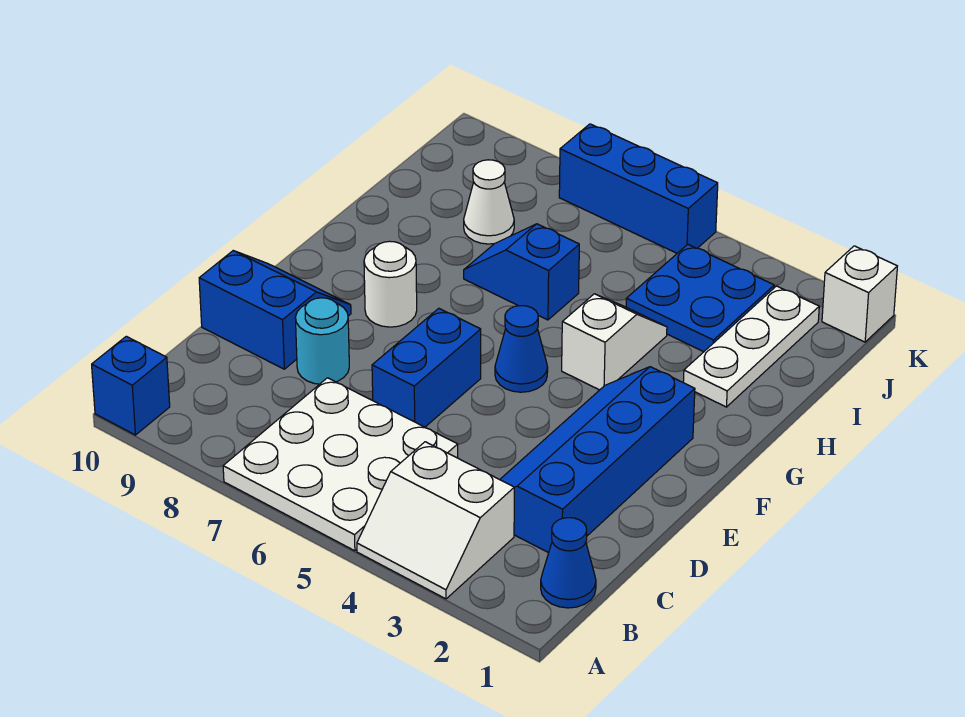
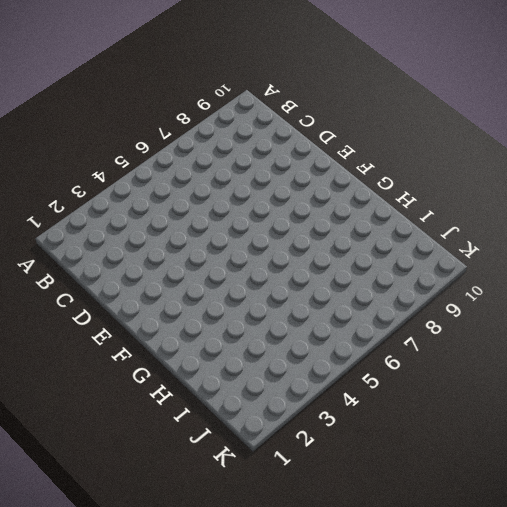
none -> white 2x2 slope [357,442,514,599]
none -> white 3x3 plate [223,378,458,551]
none -> blue 1x1 brick [92,336,170,435]

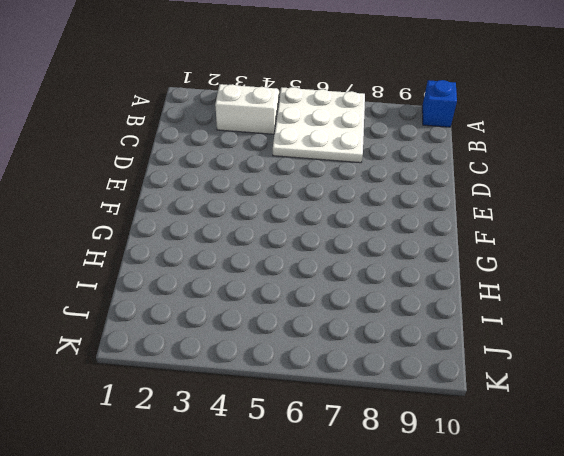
none -> blue 1x1 cone [541,518,596,608]
none -> blue 2x4 slope [500,367,695,553]
none -> blue 1x2 brick [372,308,481,427]

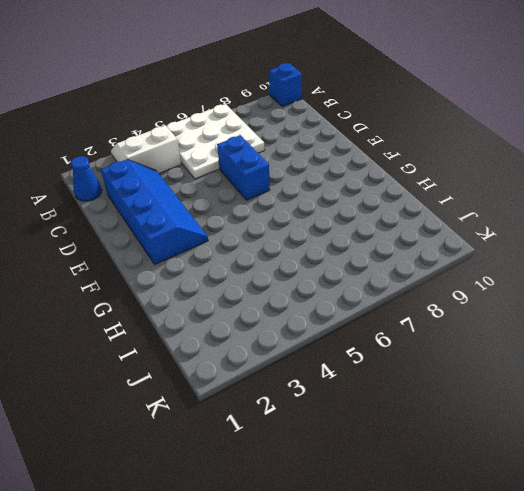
none -> cyan 1x1 round brick [295,298,349,384]
none -> blue 2x2 slope [199,251,351,369]
none -> blue 1x1 cone [495,306,548,392]

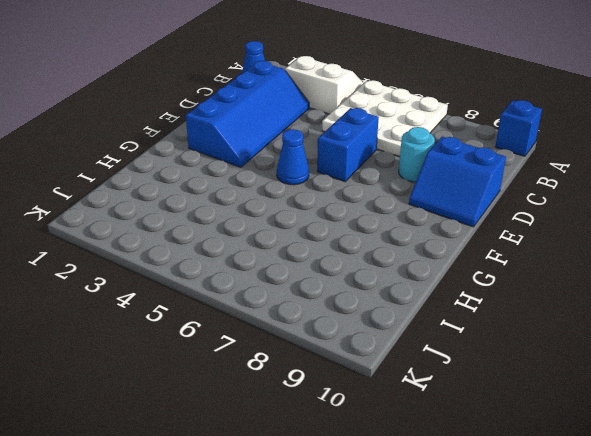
none -> white 1x1 round brick [364,241,417,327]
none -> white 1x2 slope [562,294,667,390]
none -> white 1x3 plate [683,286,819,407]

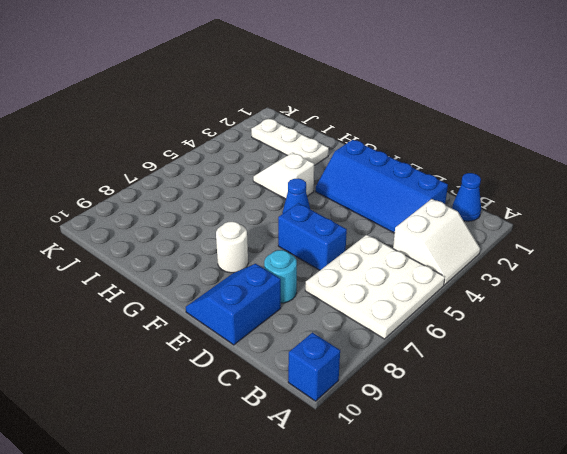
none -> blue 1x2 slope [464,224,579,320]
none -> blue 2x2 plate [626,244,774,352]
none -> white 1x1 cone [464,160,514,244]

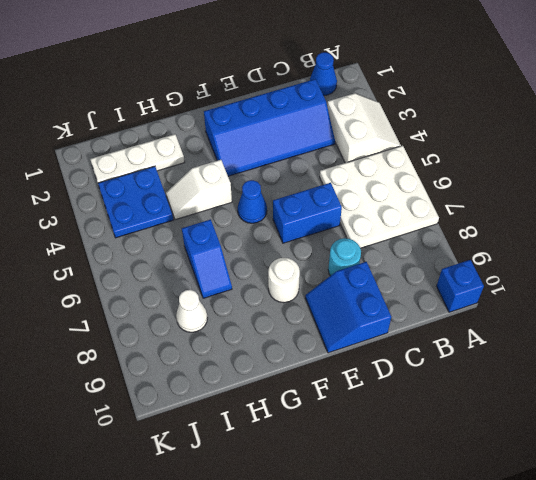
none -> white 1x1 brick [822,246,897,342]
none -> blue 1x3 brick [559,124,718,253]

